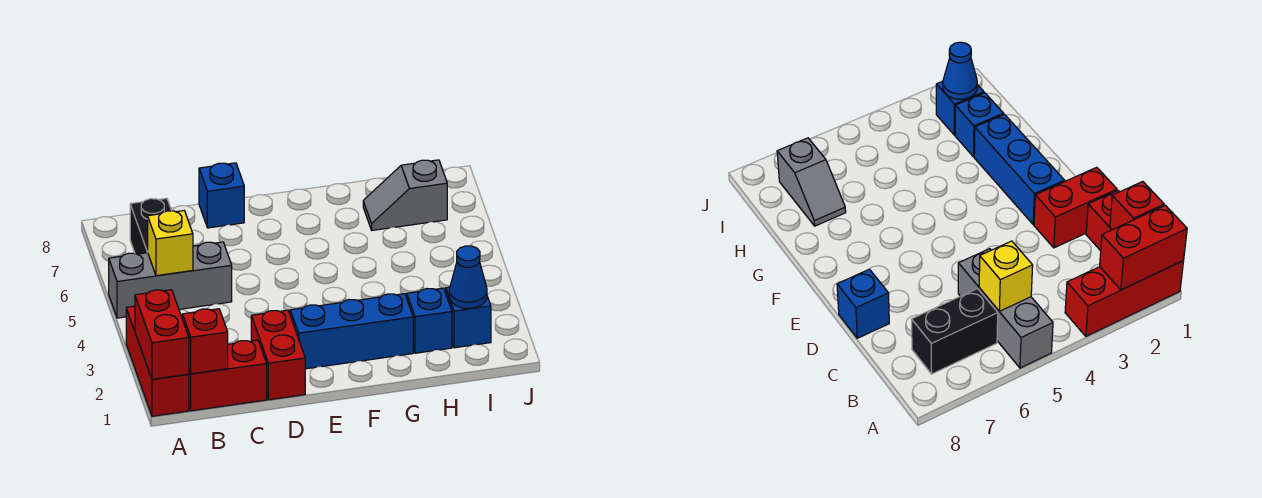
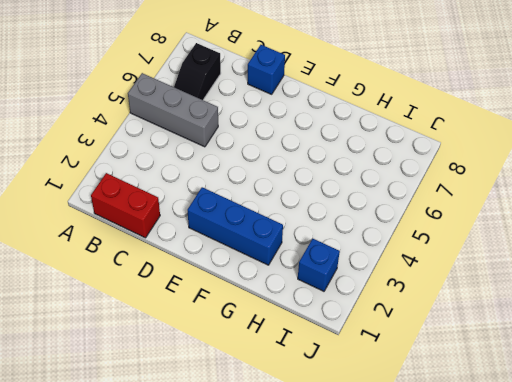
black 1x2 slope [174,43,221,100] -> black 1x2 brick [130,198,171,254]
none -> red 1x3 brick [126,306,189,416]
none -> red 1x2 brick [251,310,305,400]
none -> blue 1x1 brick [407,288,452,353]

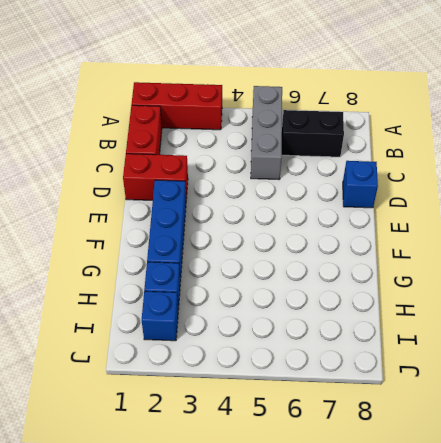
none -> grey 1x2 slope [363,160,447,230]
none -> red 1x2 brick [135,290,189,379]
none -> red 1x1 brick [182,309,228,374]

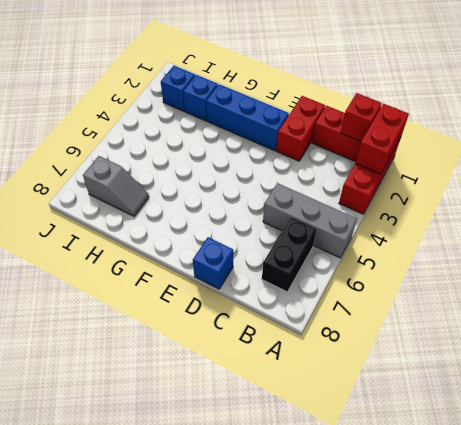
none -> yellow 1x1 brick [147,211,193,276]
none -> blue 1x1 cone [449,246,487,308]

